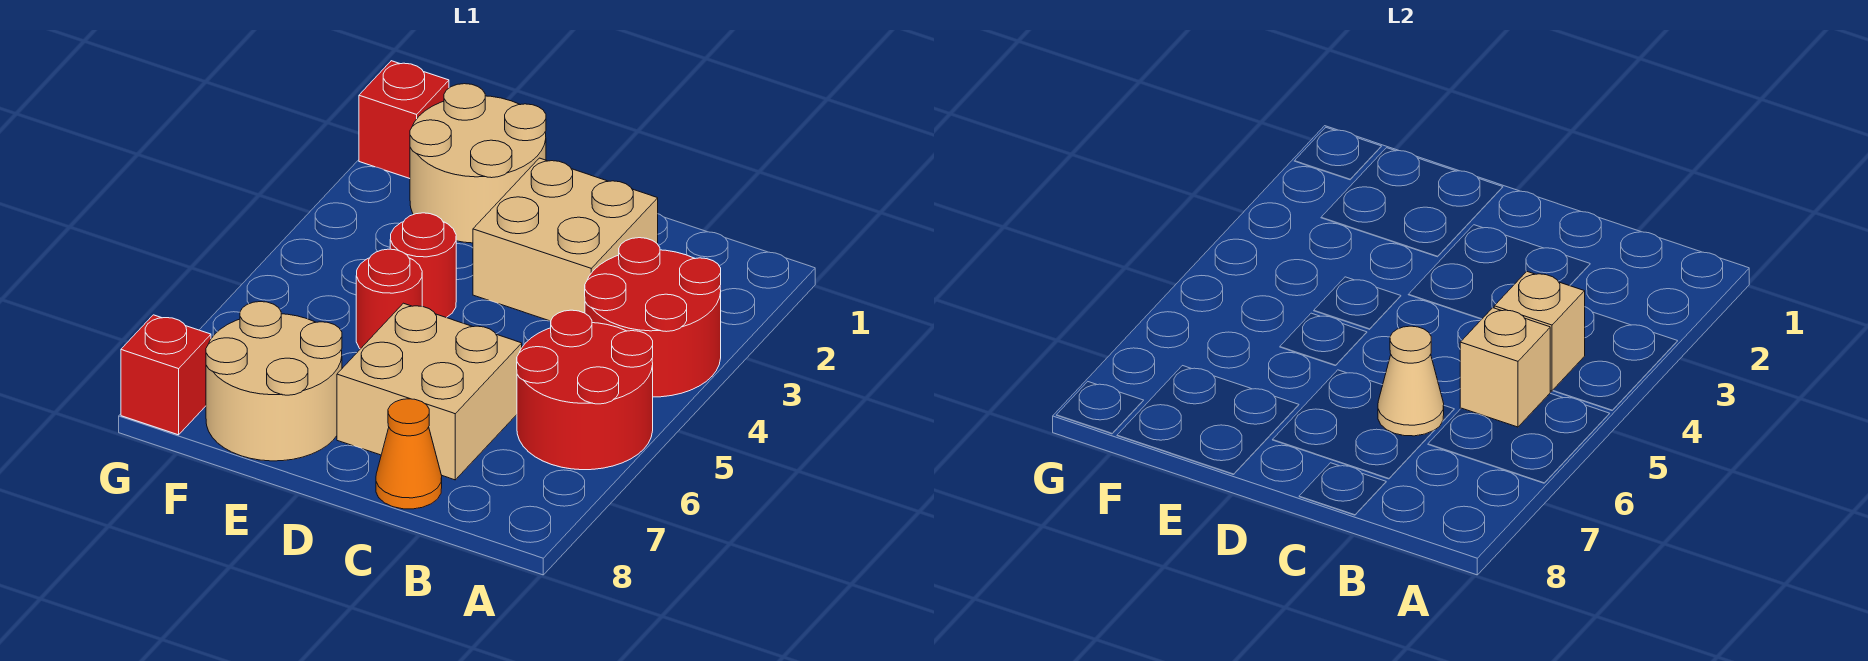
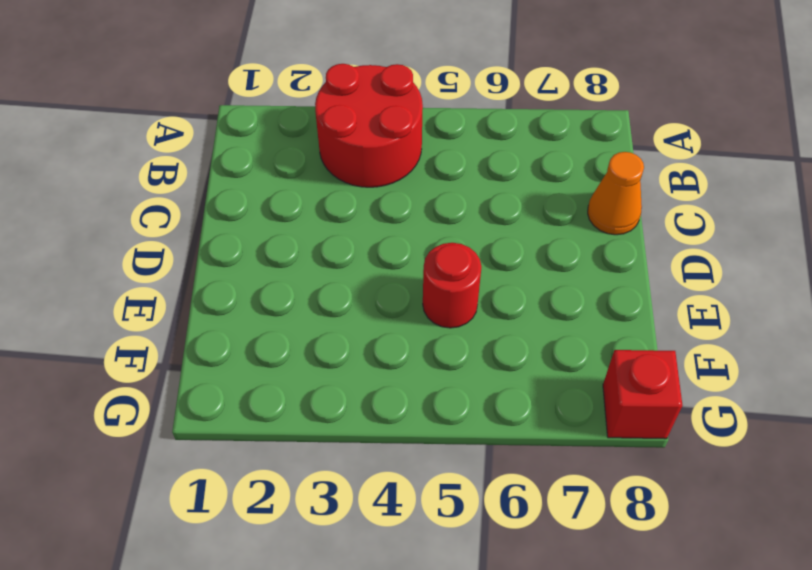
none -> red 2x2 round brick [517,310,653,470]
none -> tan 2x2 brick [473,158,658,321]
none -> tan 2x2 brick [337,303,522,480]

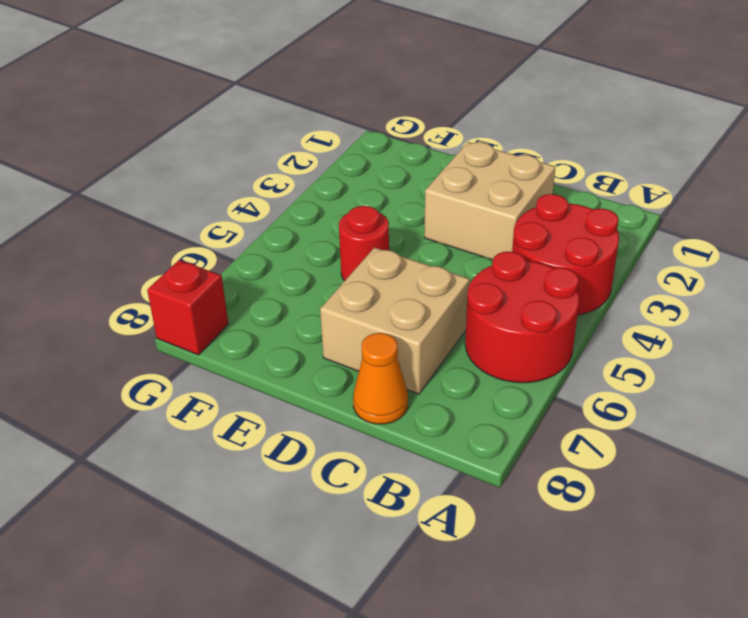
none -> tan 2x2 round brick [410,84,546,243]
none -> red 1x1 round brick [390,213,456,318]
none -> tan 2x2 round brick [206,302,342,461]

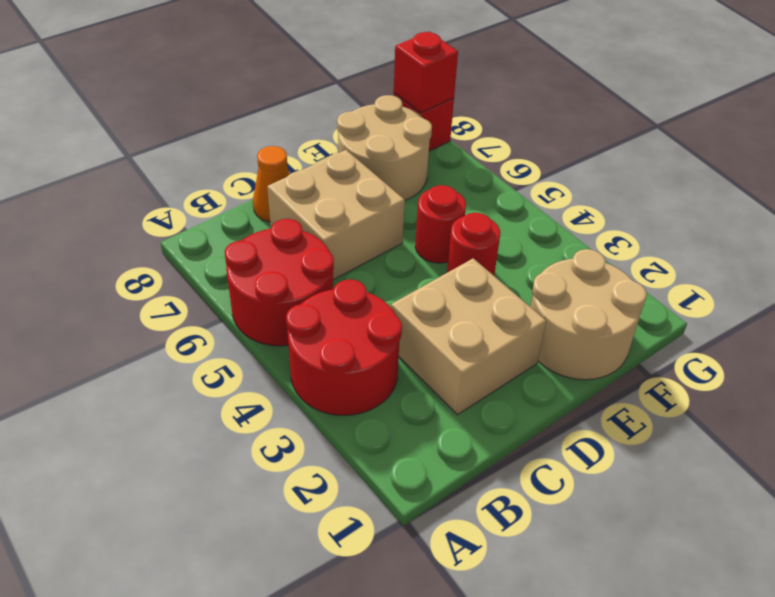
red 1x1 brick [394,32,458,113] -> red 1x1 brick moved to [359,61,449,178]
none -> tan 1x1 brick [1494,272,1585,391]
none -> tan 1x1 brick [1460,308,1550,427]
none -> tan 1x1 cone [1378,326,1444,436]

